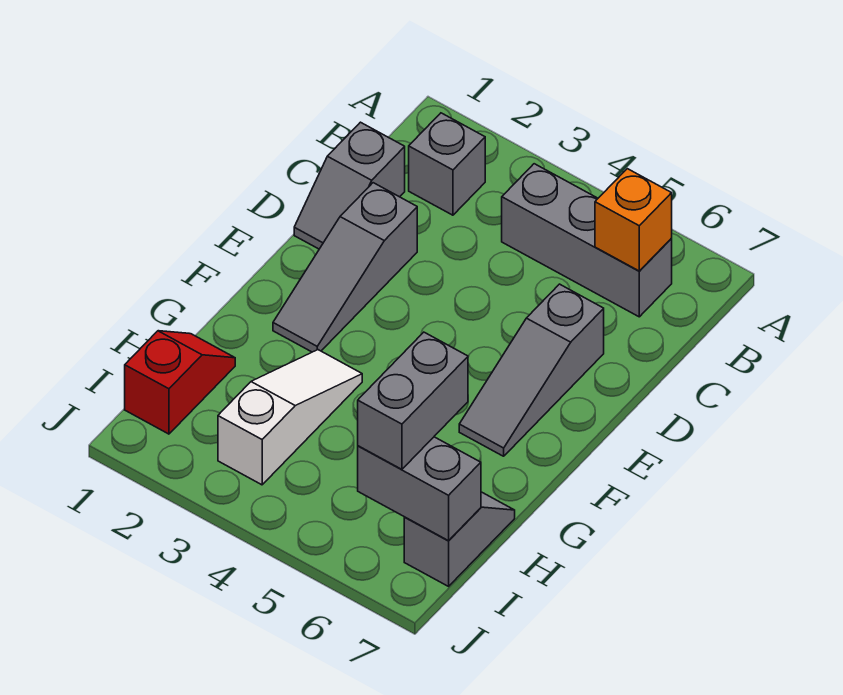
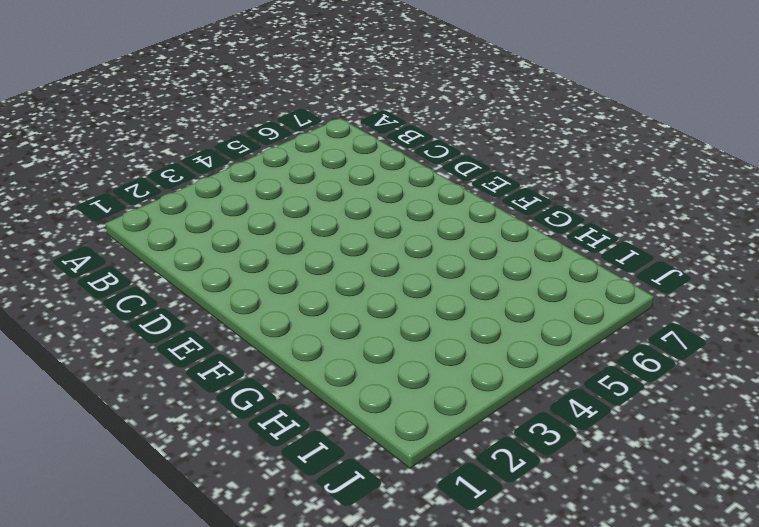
none -> grey 1x1 brick [409,113,485,215]
none -> grey 1x3 brick [502,164,672,317]

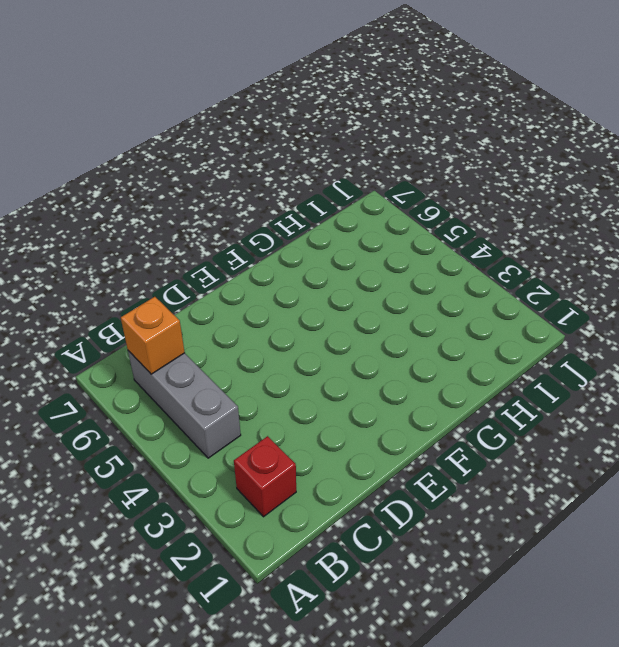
red 1x1 brick [234,436,296,517] -> grey 1x1 brick [409,113,485,215]
none -> grey 1x2 slope [294,122,405,249]
none -> grey 1x3 slope [273,183,417,352]

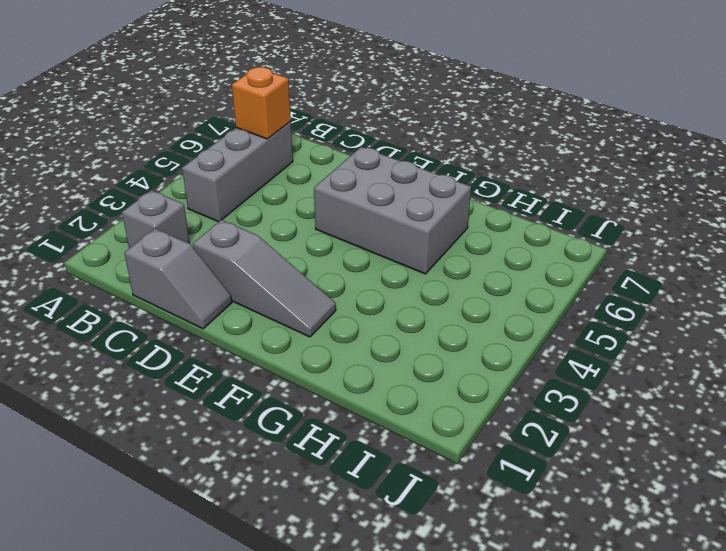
grey 2x3 brick [314,147,471,274] -> grey 1x3 slope [459,284,604,456]
none -> white 1x3 slope [218,350,362,485]
none -> red 1x2 slope [125,331,235,434]

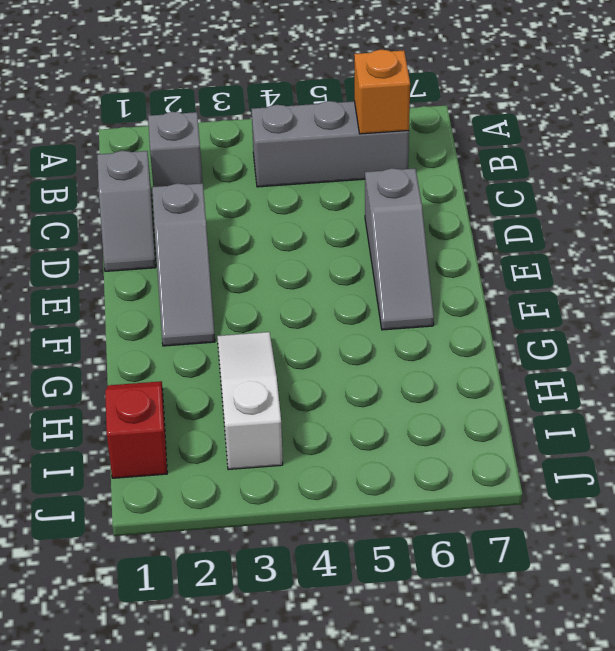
none -> grey 1x2 slope [404,492,515,586]
none -> grey 1x2 brick [358,437,481,541]

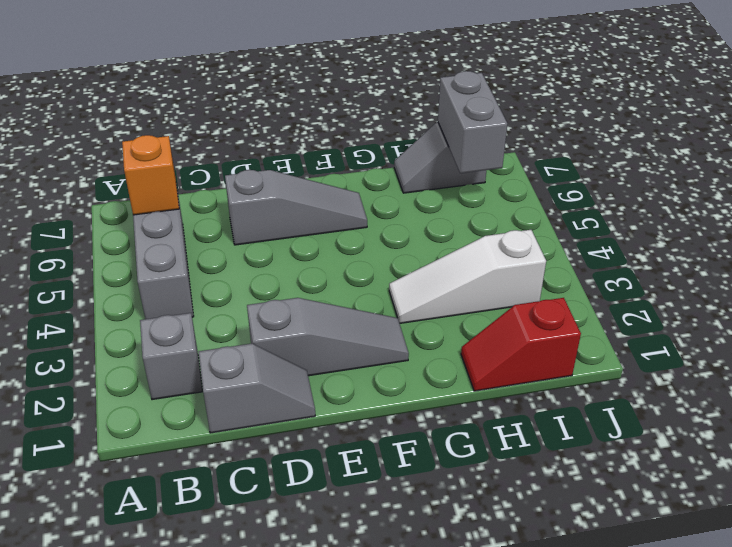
none -> grey 1x2 brick [358,332,468,469]

